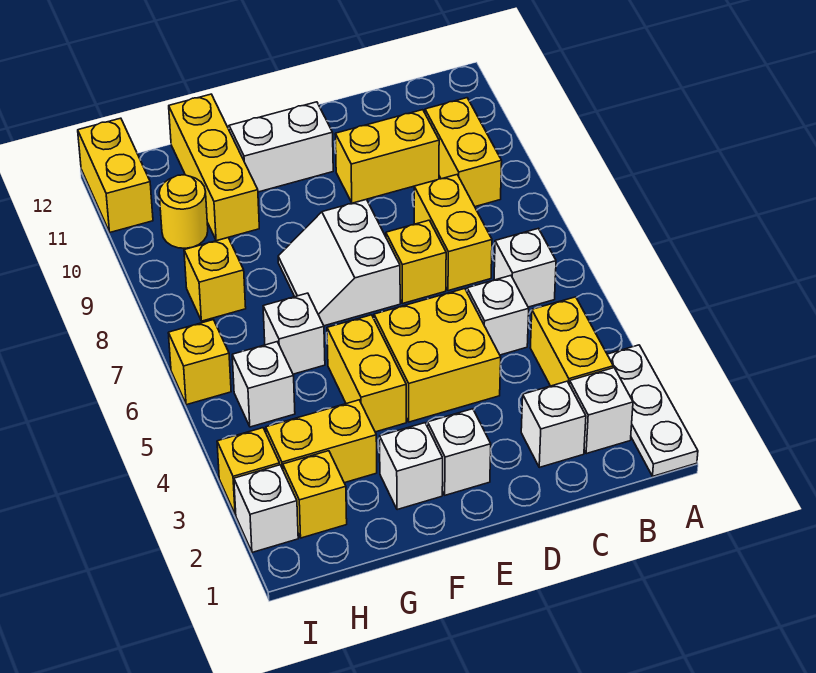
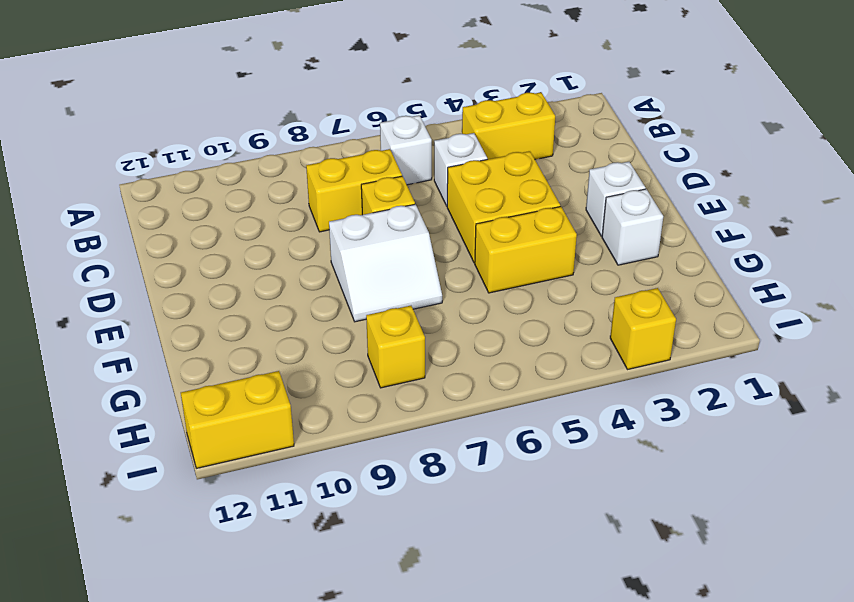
none -> white 1x3 plate [607,345,698,476]
none -> white 1x1 brick [570,368,633,454]
none -> yellow 1x2 brick [425,98,502,207]

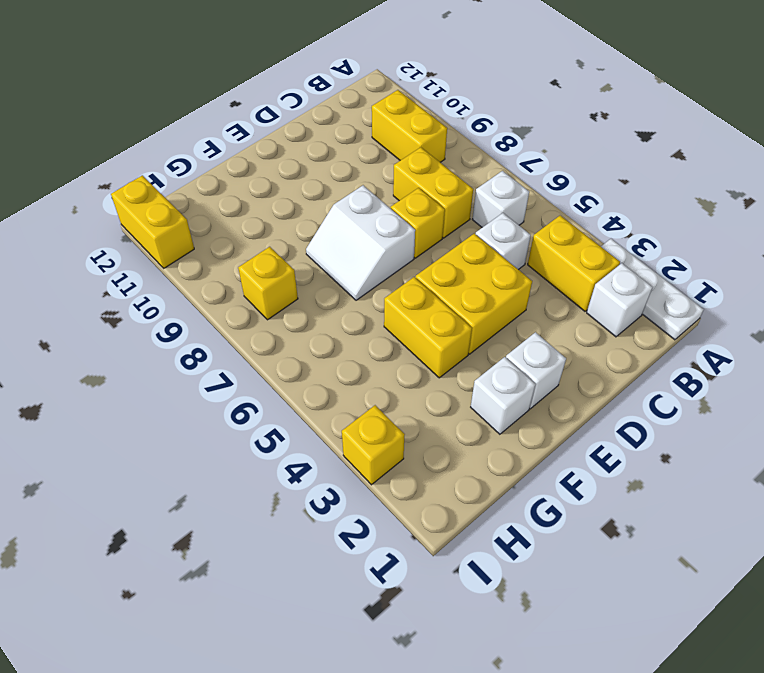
none -> white 1x1 brick [521,381,586,467]
none -> yellow 1x2 brick [335,110,439,203]
none -> white 1x2 brick [229,102,333,192]

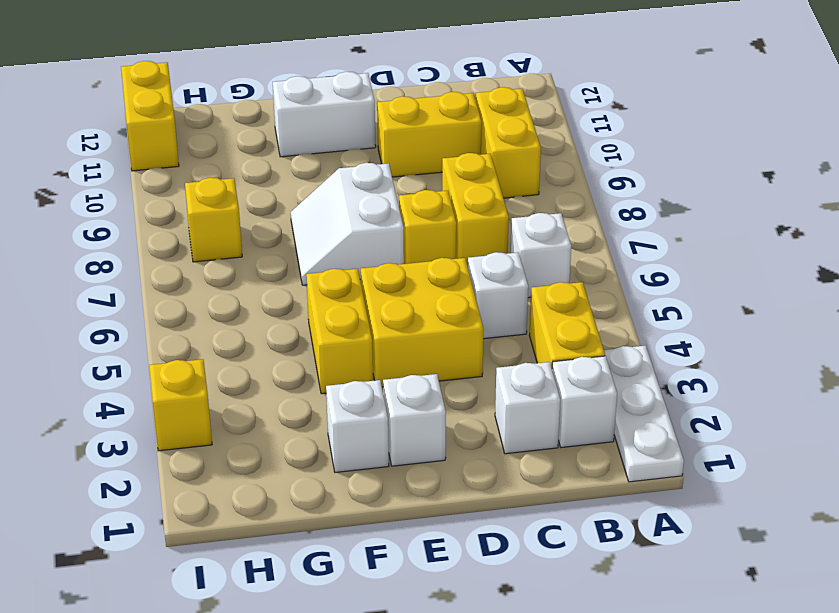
none -> yellow 1x2 brick [266,400,377,483]
none -> white 1x1 brick [263,293,325,374]
none -> yellow 1x3 brick [169,94,259,241]

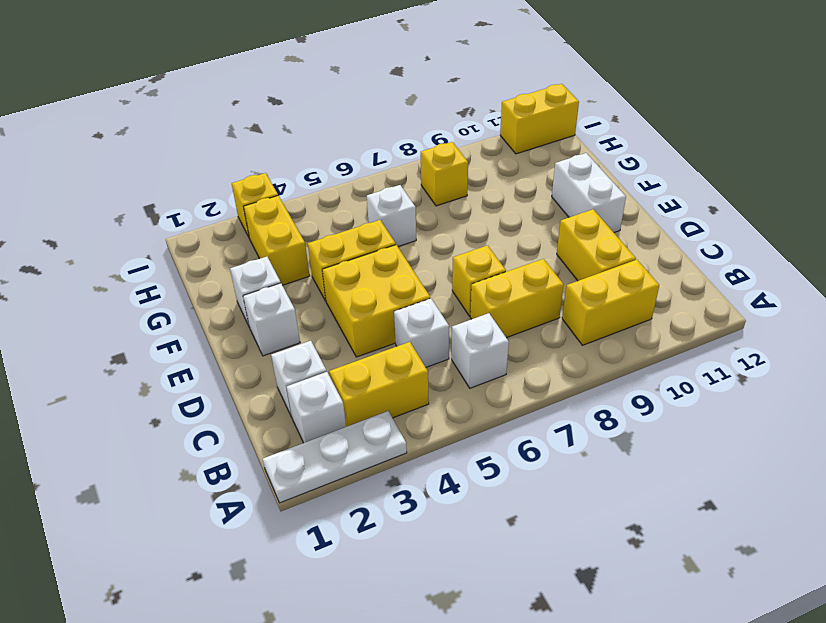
none -> white 2x2 slope [278,199,400,326]
none -> yellow 1x3 brick [169,94,259,241]
none -> yellow 1x1 brick [283,451,347,538]

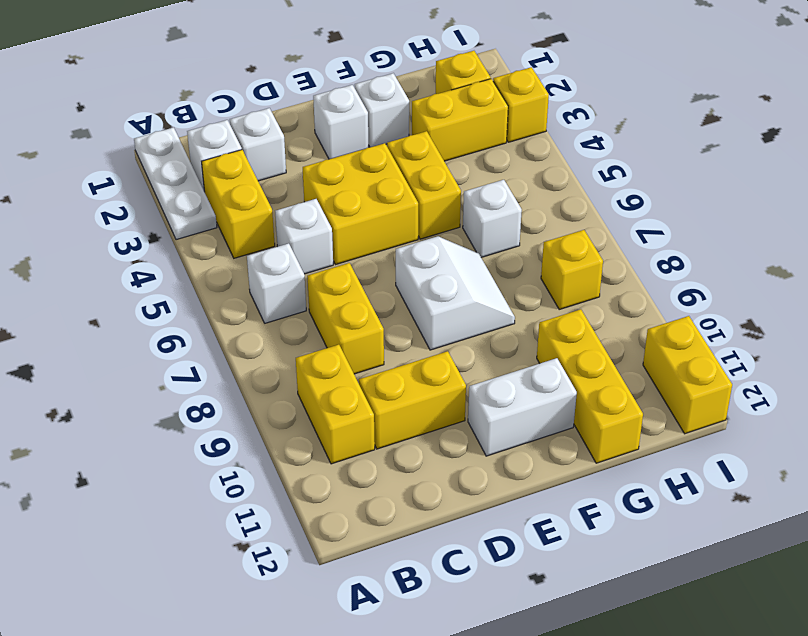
none -> yellow 1x1 brick [386,220,446,304]
none -> white 1x1 brick [232,342,295,427]
none -> yellow 1x1 round brick [159,175,208,248]

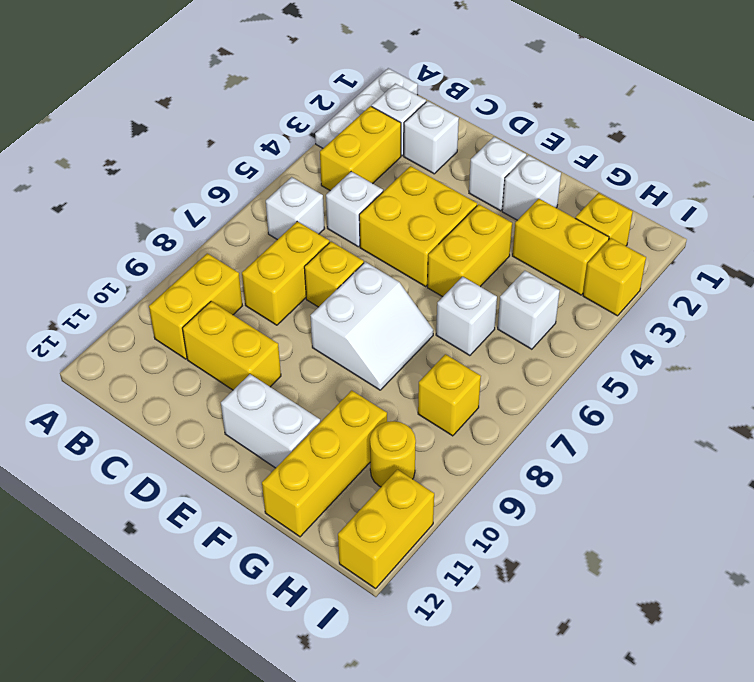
none -> white 1x1 brick [234,465,298,552]
none -> yellow 1x1 brick [168,320,231,405]

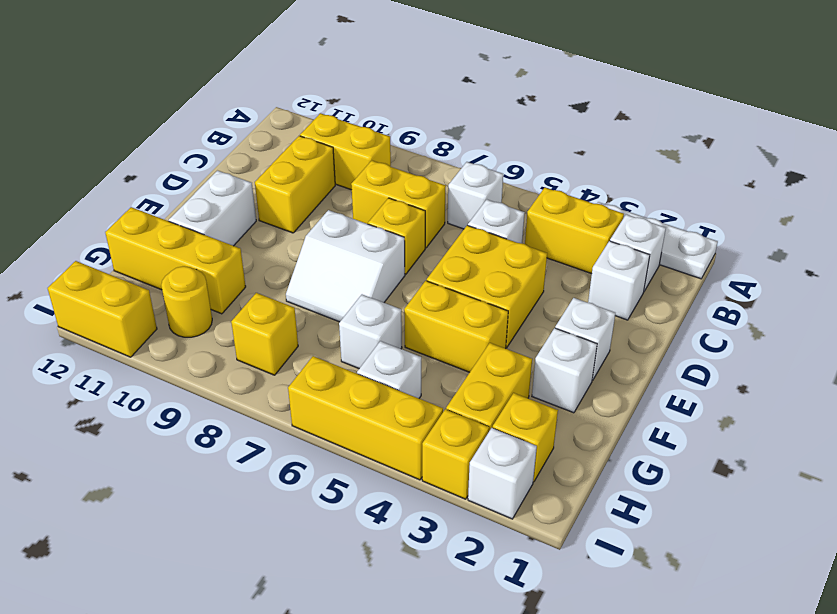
yellow 1x3 brick [288,356,443,480] -> yellow 1x1 brick [168,320,231,405]

